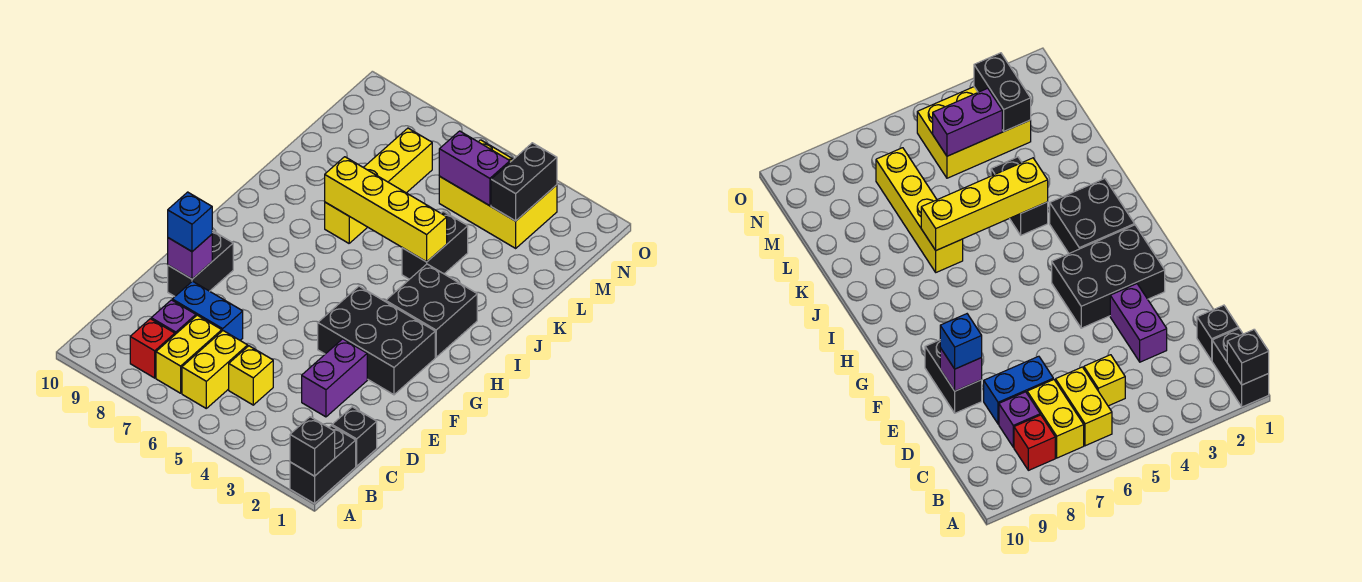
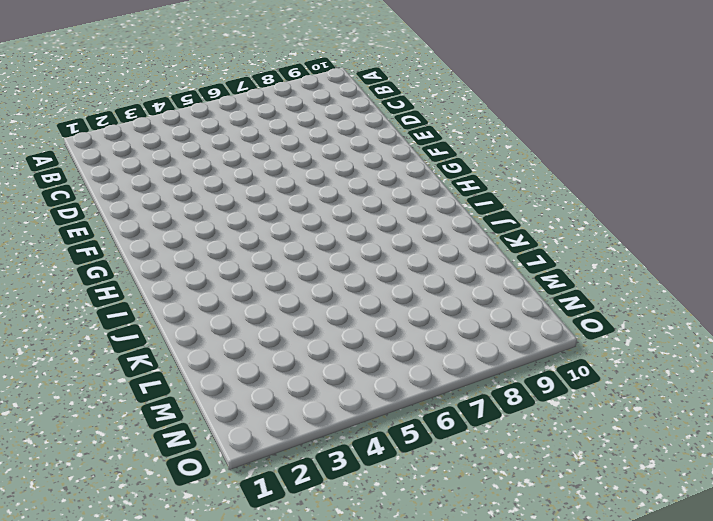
none -> black 1x2 brick [290,426,356,504]
none -> yellow 1x2 brick [182,331,248,408]
none -> yellow 1x2 brick [156,315,222,393]

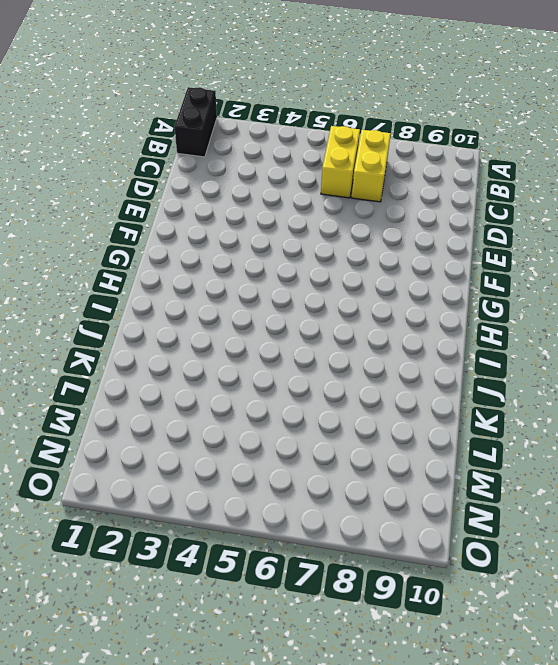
none -> red 1x1 brick [130,319,175,378]
none -> black 1x1 brick [332,407,377,466]
none -> yellow 1x1 brick [229,346,273,405]

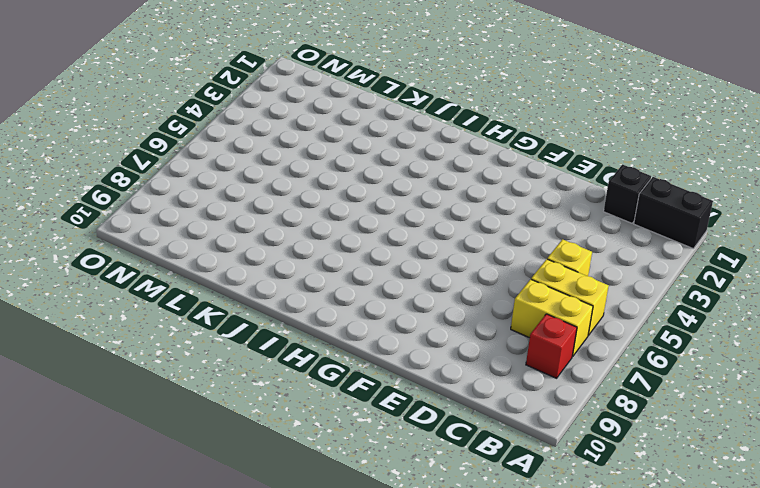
none -> purple 1x1 brick [151,300,196,334]
none -> purple 1x2 brick [302,339,367,417]
none -> blue 1x2 brick [172,281,243,340]

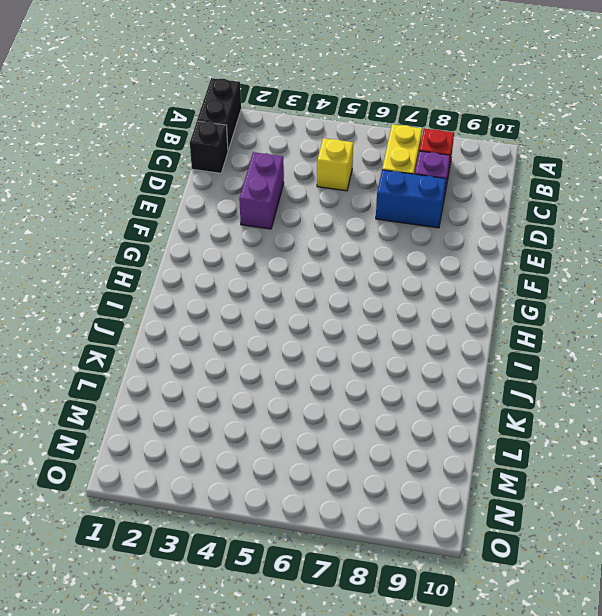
none -> yellow 1x2 brick [182,331,248,408]
none -> black 1x2 brick [168,231,233,296]
none -> black 2x3 brick [318,286,435,395]

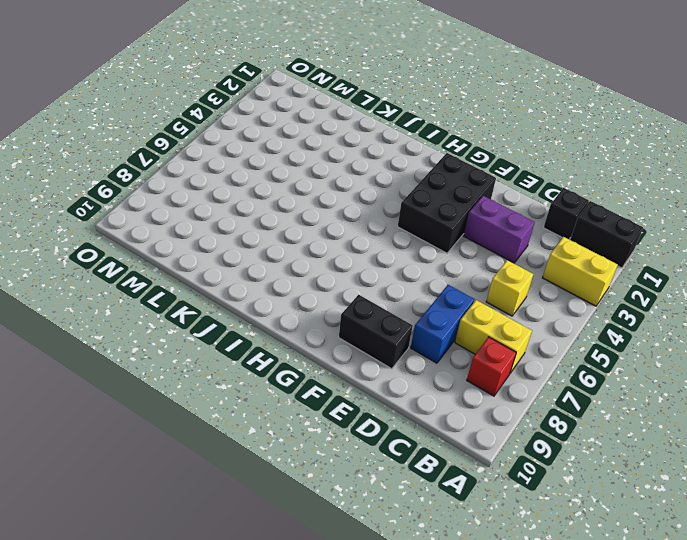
yellow 1x2 brick [543,237,618,306] -> yellow 1x2 brick moved to [182,331,248,408]
none -> purple 1x1 brick [151,300,196,334]
none -> black 2x2 brick [386,264,477,357]
none -> black 1x2 brick [402,211,468,279]

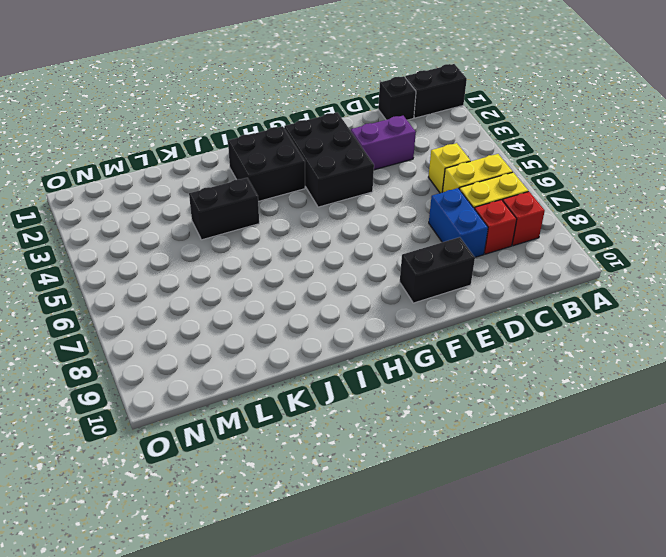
red 1x1 brick [475,200,517,254] -> purple 1x1 brick [151,300,196,334]
none -> yellow 1x4 brick [325,128,432,243]
none -> yellow 2x3 brick [439,140,557,248]
none -> black 1x1 brick [290,417,335,476]

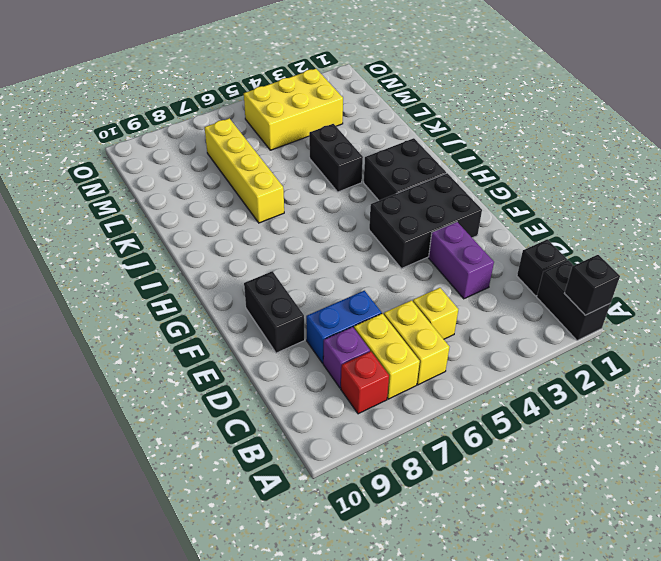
none -> purple 1x1 brick [168,235,212,279]
none -> yellow 1x4 brick [325,157,447,262]
none -> black 1x2 brick [491,143,557,221]

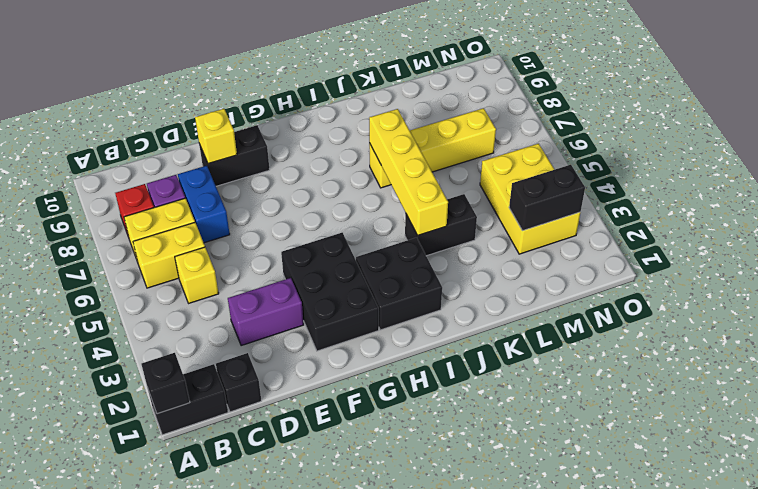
yellow 1x1 brick [195,109,237,164] -> purple 1x1 brick [168,235,212,279]
none -> purple 1x2 brick [439,131,510,206]
none -> blue 1x1 brick [168,192,212,251]

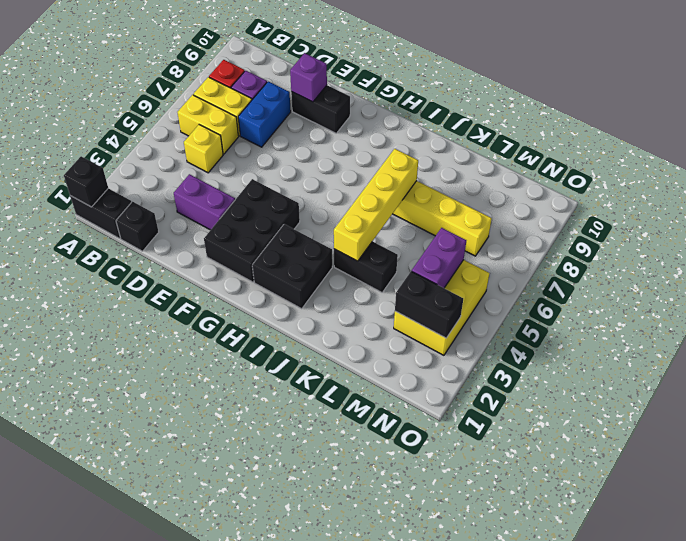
none -> blue 1x1 brick [168,192,212,251]

